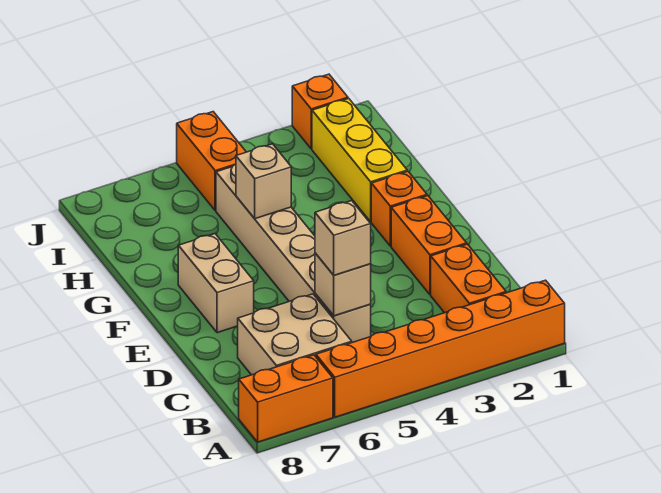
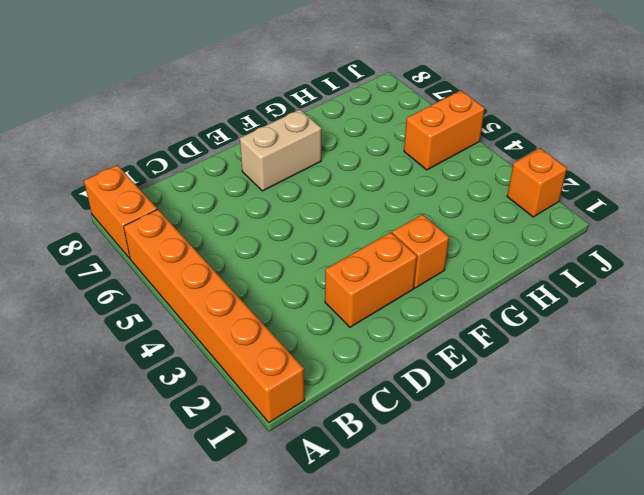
none -> orange 1x2 brick [431,244,506,313]
none -> tan 2x2 brick [238,294,352,375]
none -> tan 1x6 brick [216,164,371,342]

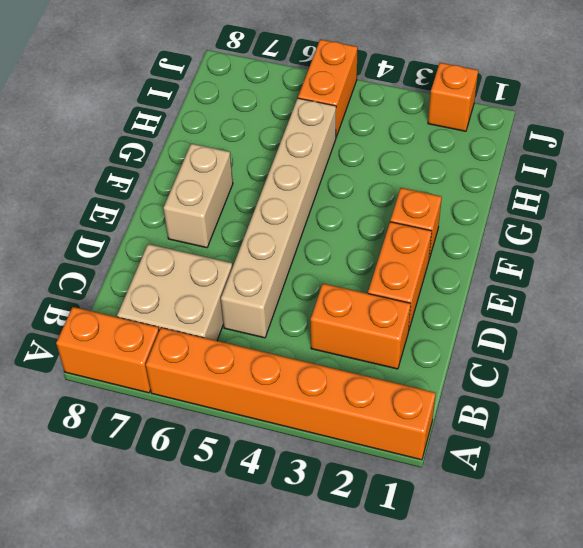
orange 1x2 brick [311,284,411,369] -> orange 1x2 brick turned to [431,244,506,313]
none -> yellow 1x3 brick [312,99,407,222]
none -> tan 1x1 brick [315,253,371,316]
none -> tan 1x1 brick [236,144,291,219]

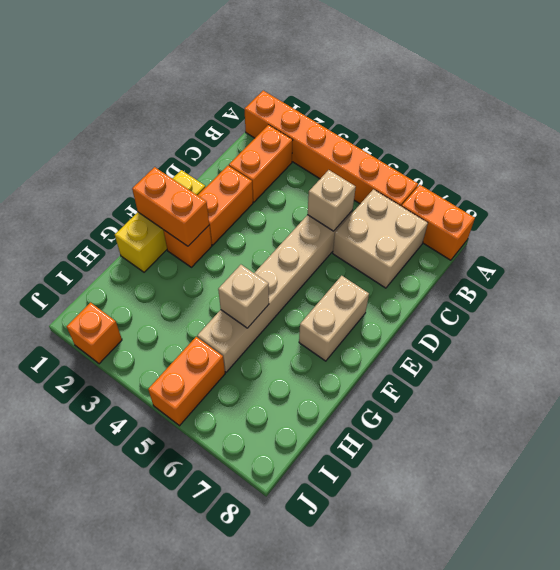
yellow 1x3 brick [115,170,205,272] -> yellow 1x3 brick moved to [312,99,407,222]
orange 1x2 brick [132,167,209,246] -> none
none -> tan 1x1 brick [315,201,371,275]

